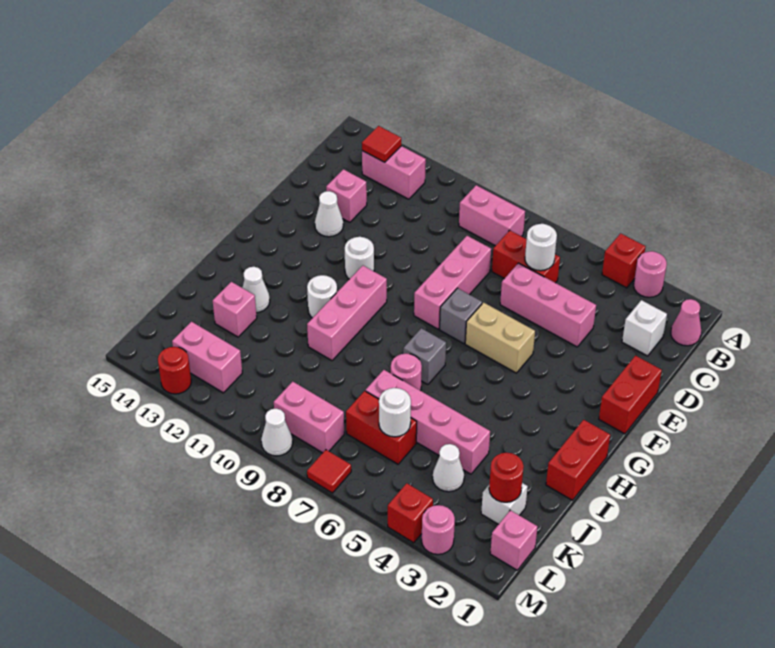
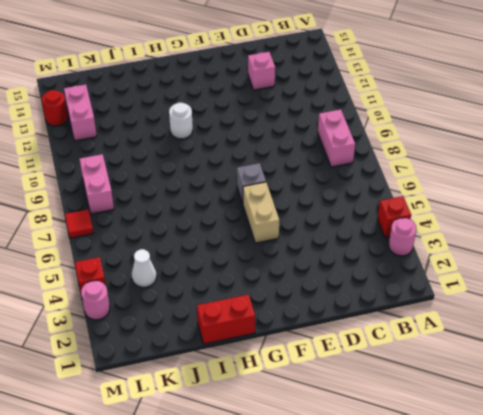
none -> pink 1x1 cone [671,299,701,346]
none -> pink 1x2 brick [362,146,426,199]
none -> white 1x1 brick [622,300,667,356]
none -> red 1x2 brick [492,230,560,283]

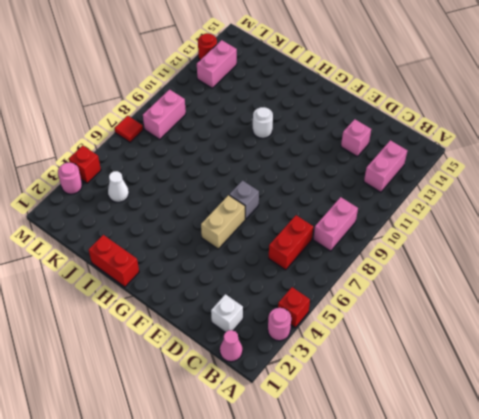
none -> pink 1x3 brick [500,263,596,347]
none -> pink 1x3 brick [414,236,491,329]
none -> red 1x2 brick [599,355,662,434]
none -> white 1x1 cone [315,191,343,237]

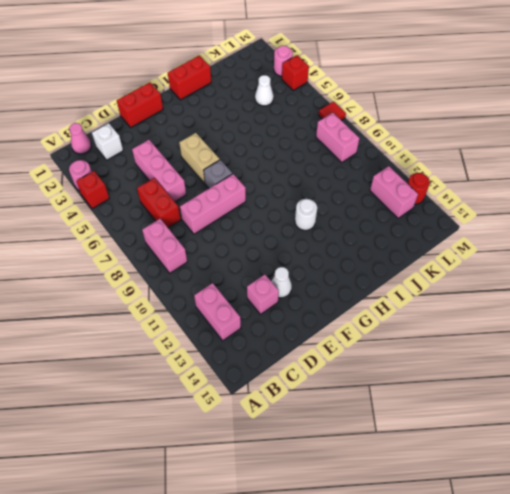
none -> white 1x1 round brick [345,237,374,279]
none -> pink 1x3 brick [307,266,387,360]
none -> grey 1x1 brick [403,328,446,385]
none -> pink 1x1 round brick [391,354,422,391]

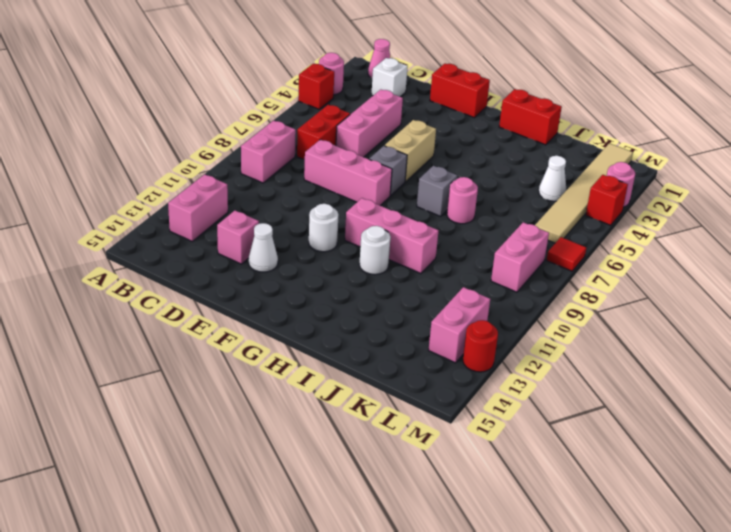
tan 1x6 tile [535,143,633,243] -> pink 1x1 brick [490,510,537,570]
none -> white 1x1 cone [242,267,270,313]
none -> pink 1x4 brick [366,370,490,474]
none -> pink 1x1 brick [213,282,257,337]
none -> white 1x1 brick [481,483,528,524]

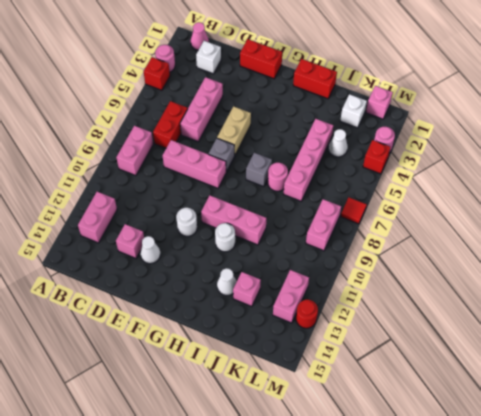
none -> red 1x2 brick [346,391,417,464]
none -> white 1x1 cone [261,408,293,456]
none -> red 1x1 tile [362,126,401,162]
none -> white 1x1 round brick [525,224,557,271]

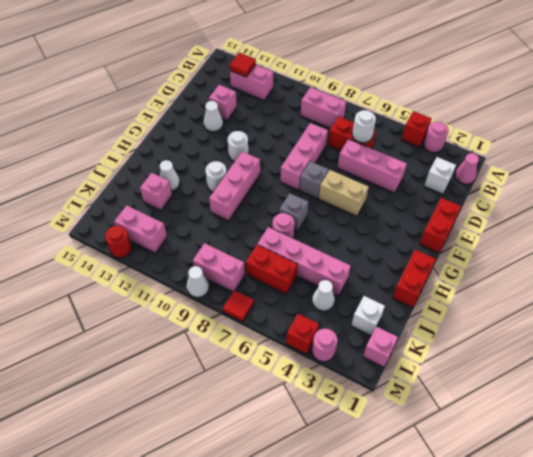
none -> red 1x1 round brick [489,453,524,502]
none -> white 1x1 round brick [379,388,411,437]

